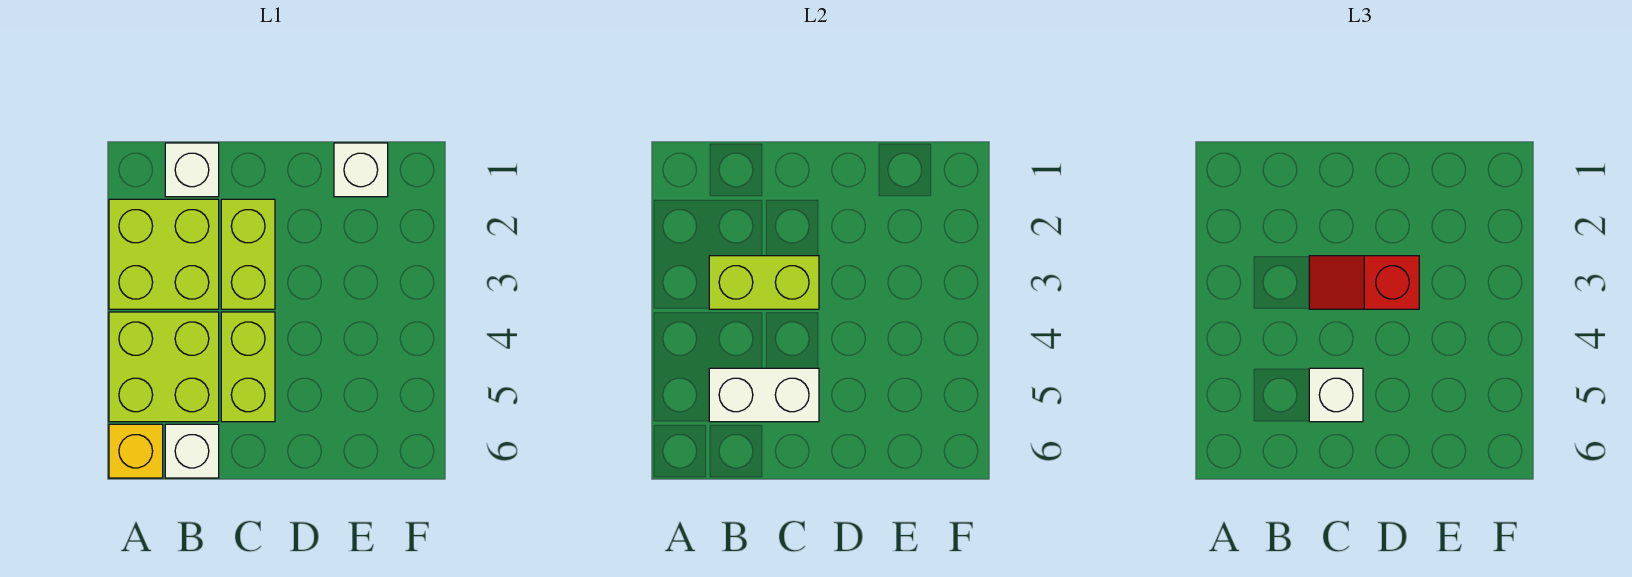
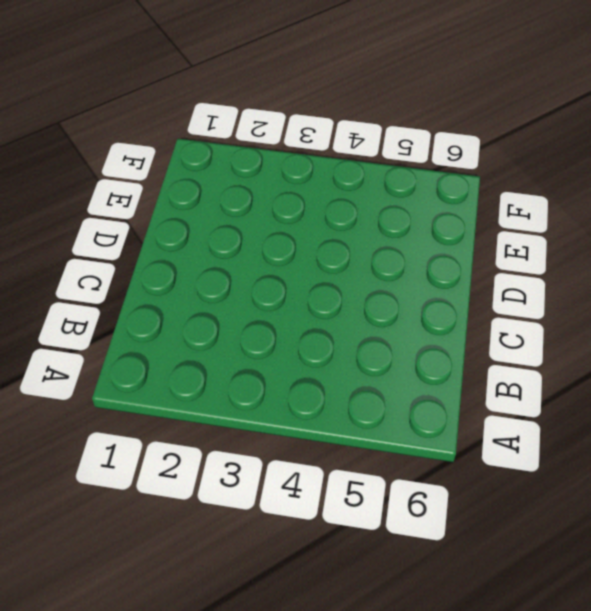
none -> lime 2x2 brick [109,199,219,309]
none -> lime 2x2 brick [109,312,219,422]
none -> yellow 1x1 brick [109,424,163,478]

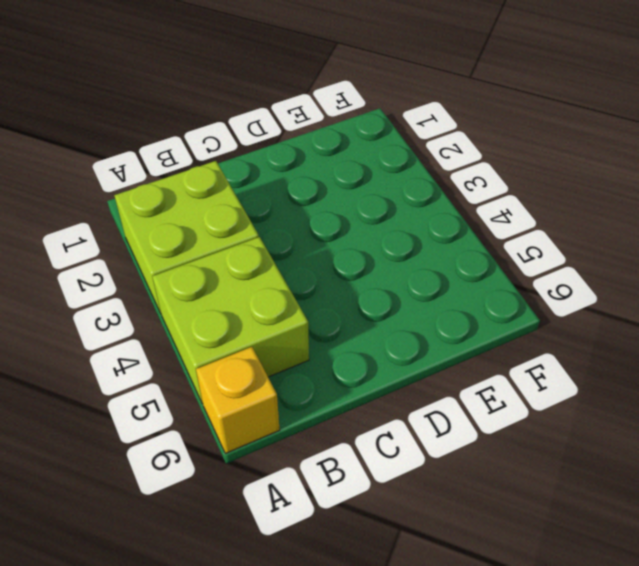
none -> white 1x1 brick [165,143,219,197]
none -> white 1x1 brick [165,424,219,478]
none -> lime 1x2 brick [221,199,275,309]

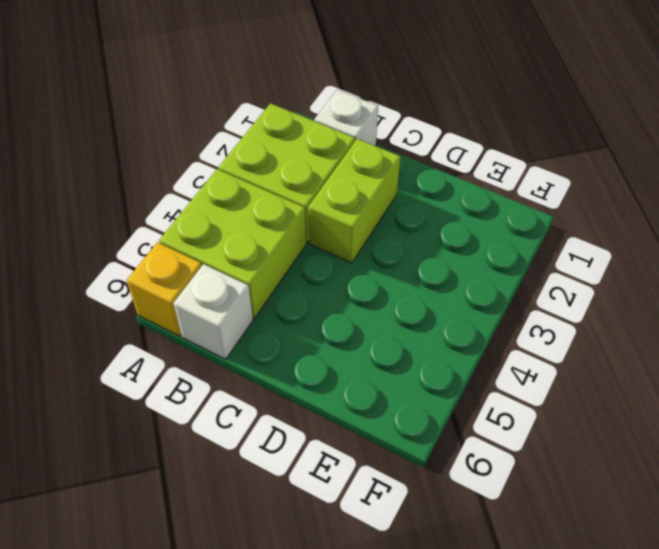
none -> lime 1x2 brick [221,312,275,422]
none -> white 1x1 brick [334,143,388,197]
none -> lime 1x2 brick [709,256,819,309]

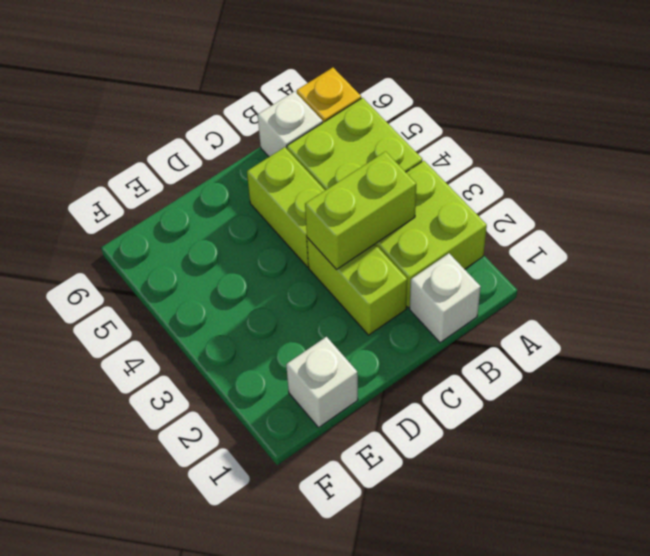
none -> white 1x2 brick [709,368,819,422]
none -> red 1x2 slope [1309,256,1419,309]
none -> white 1x1 brick [1309,368,1363,422]

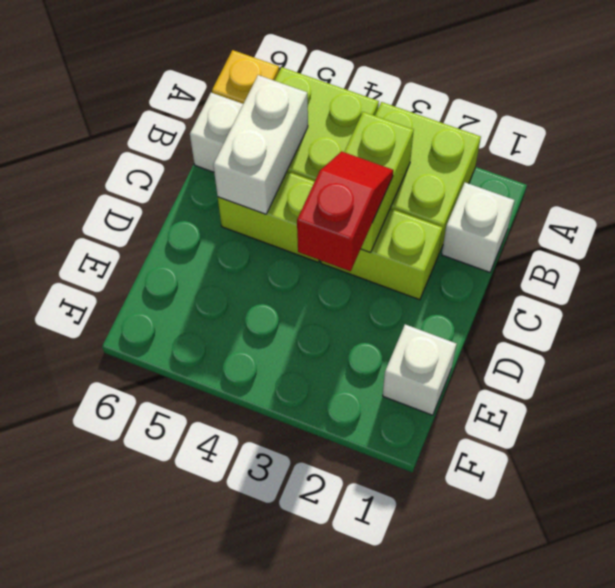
none -> white 1x1 brick [1309,368,1363,422]

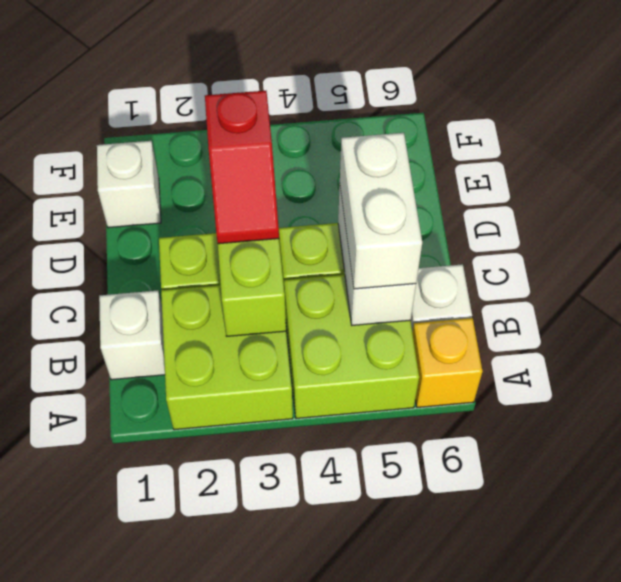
white 1x2 brick [340,133,422,289] -> white 1x1 brick [1309,368,1363,422]

